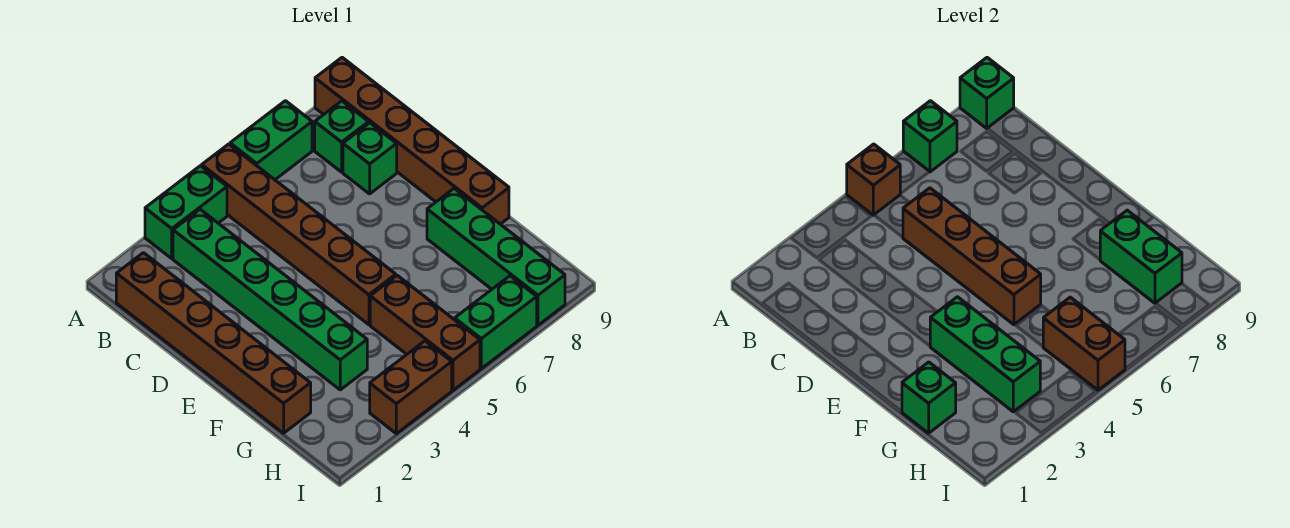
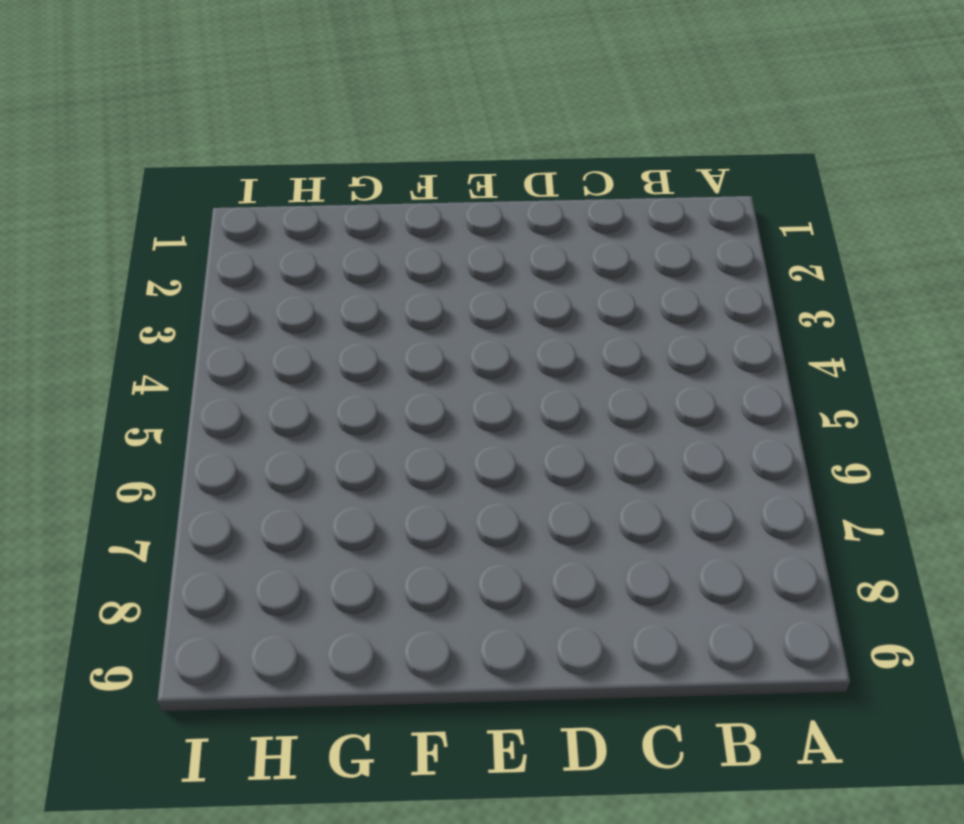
none -> green 1x2 brick [145,166,227,258]
none -> brown 1x6 brick [202,144,396,325]
none -> green 1x2 brick [230,101,312,180]

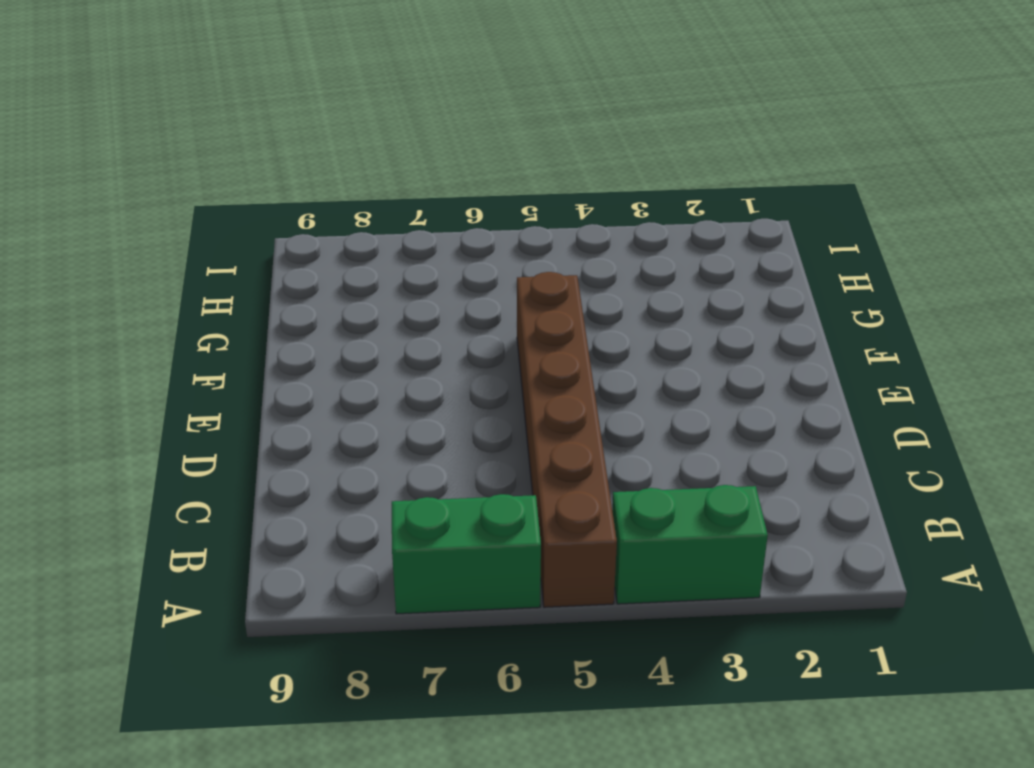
none -> brown 1x6 brick [315,58,509,224]
none -> brown 1x6 brick [116,253,311,433]
none -> green 1x6 brick [173,209,367,390]

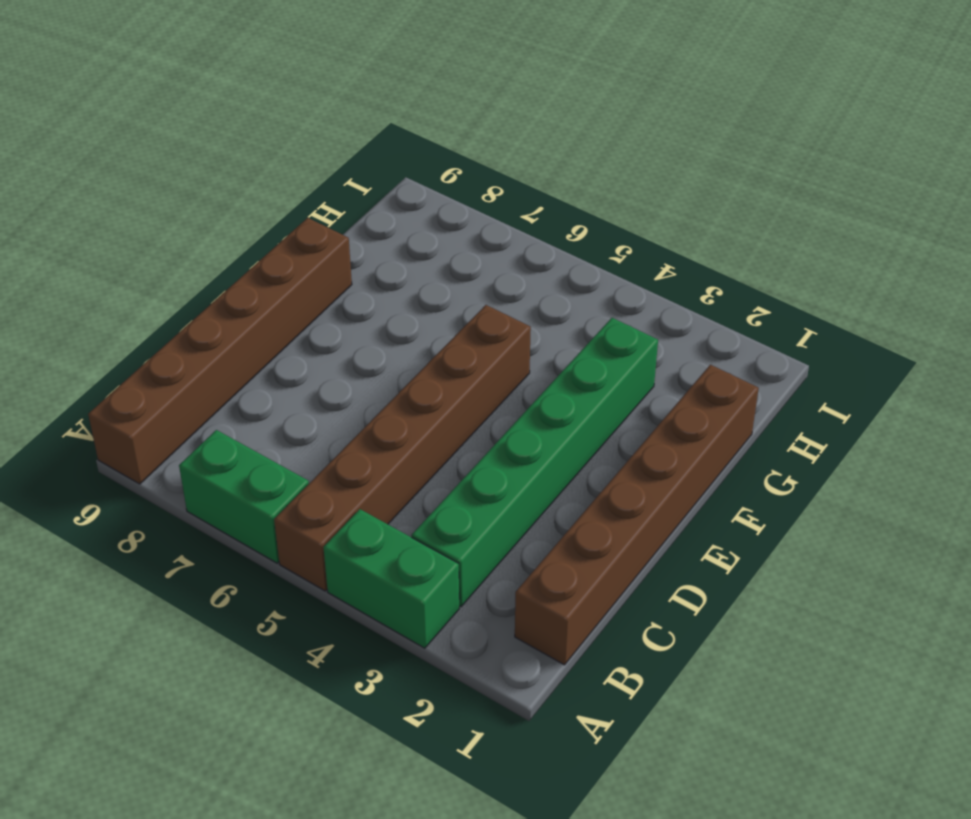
none -> green 1x1 brick [315,101,369,172]
none -> green 1x1 brick [343,123,397,194]
none -> green 1x4 brick [427,189,565,325]

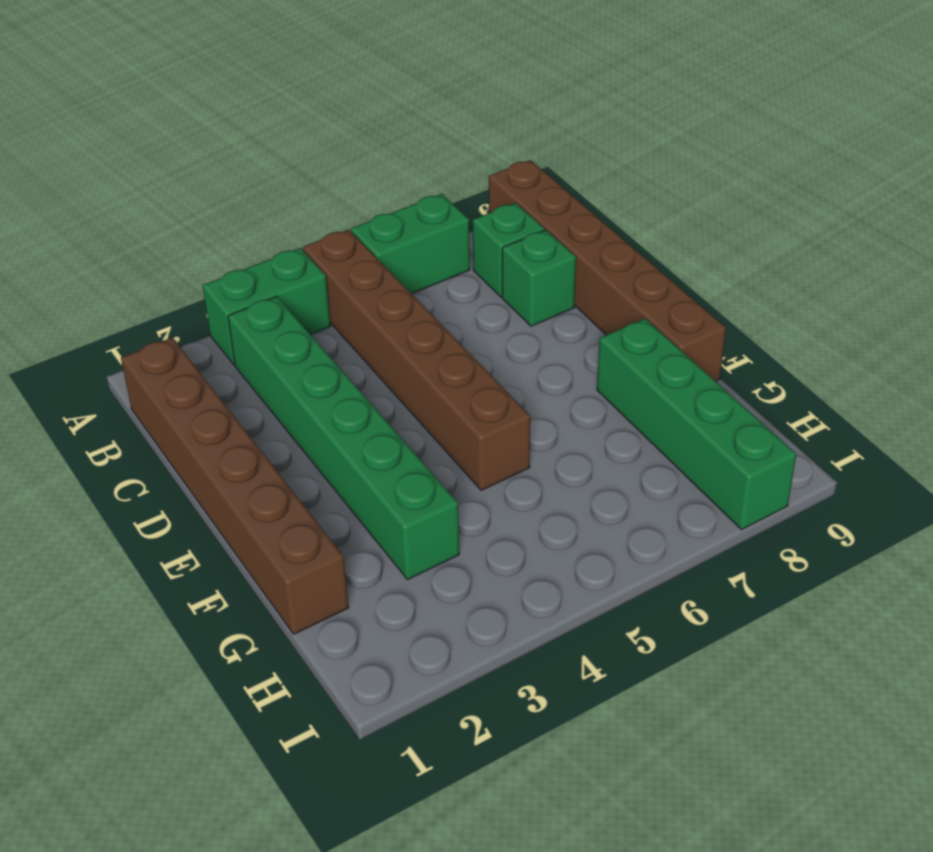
none -> brown 1x3 brick [370,275,480,390]
none -> brown 1x2 brick [370,341,452,434]
none -> green 1x2 brick [455,276,537,369]

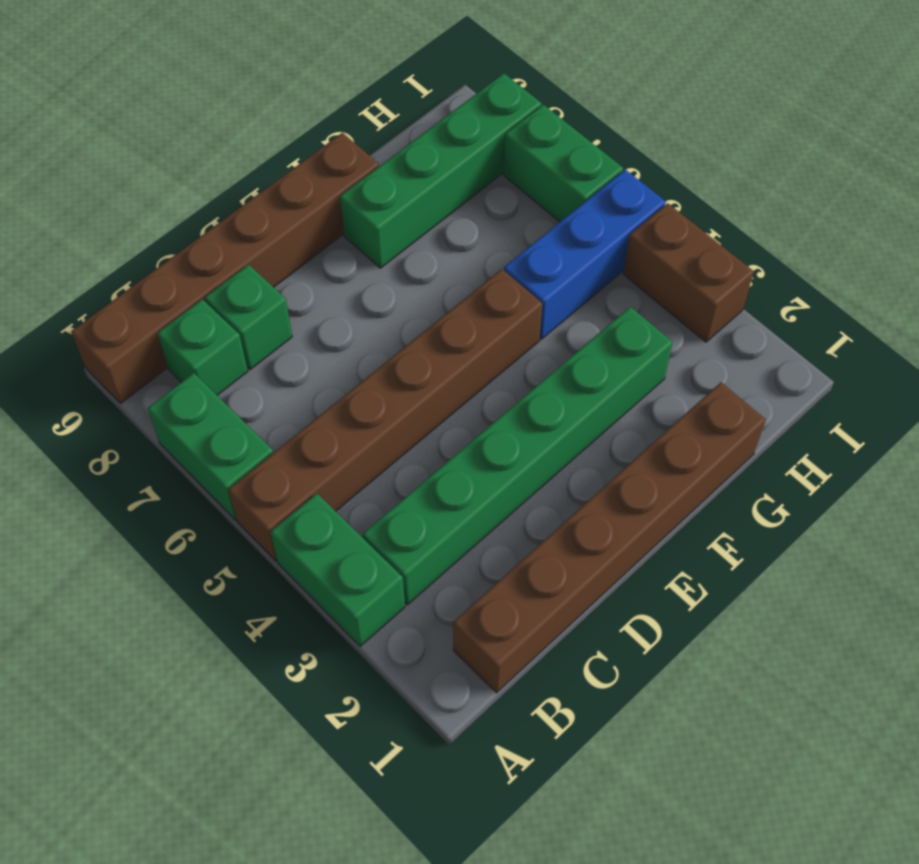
blue 1x3 brick [504,170,666,339] -> brown 1x3 brick [370,275,480,390]
none -> brown 1x1 brick [847,144,900,215]
none -> green 1x1 brick [903,101,957,172]
none -> green 1x1 brick [960,58,1014,128]

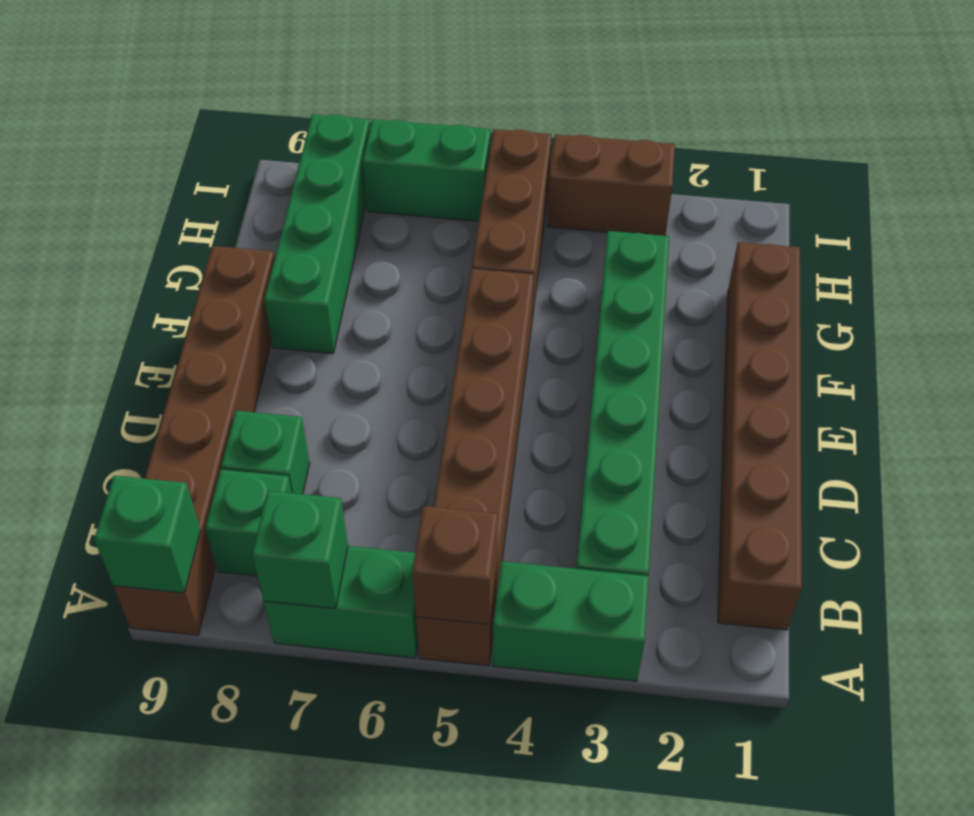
none -> brown 1x4 brick [903,188,1041,325]
none -> green 1x3 brick [930,297,1040,412]
none -> green 1x1 brick [902,362,956,433]

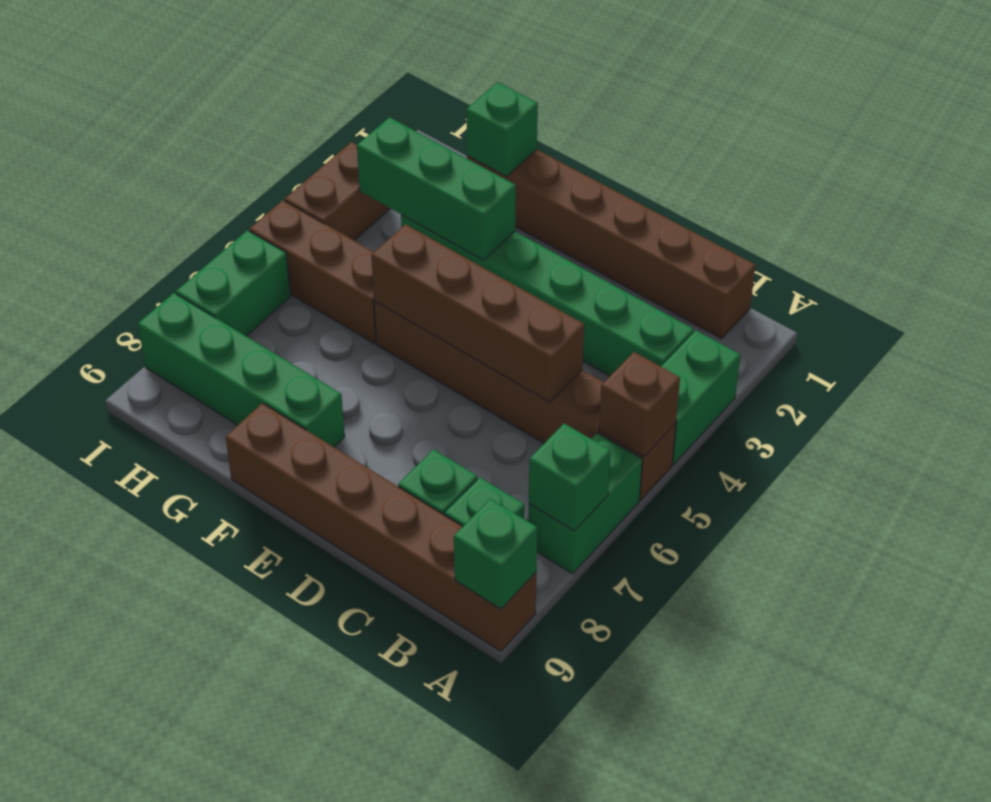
none -> green 1x2 brick [1100,210,1182,303]
none -> brown 1x2 brick [1043,297,1125,390]

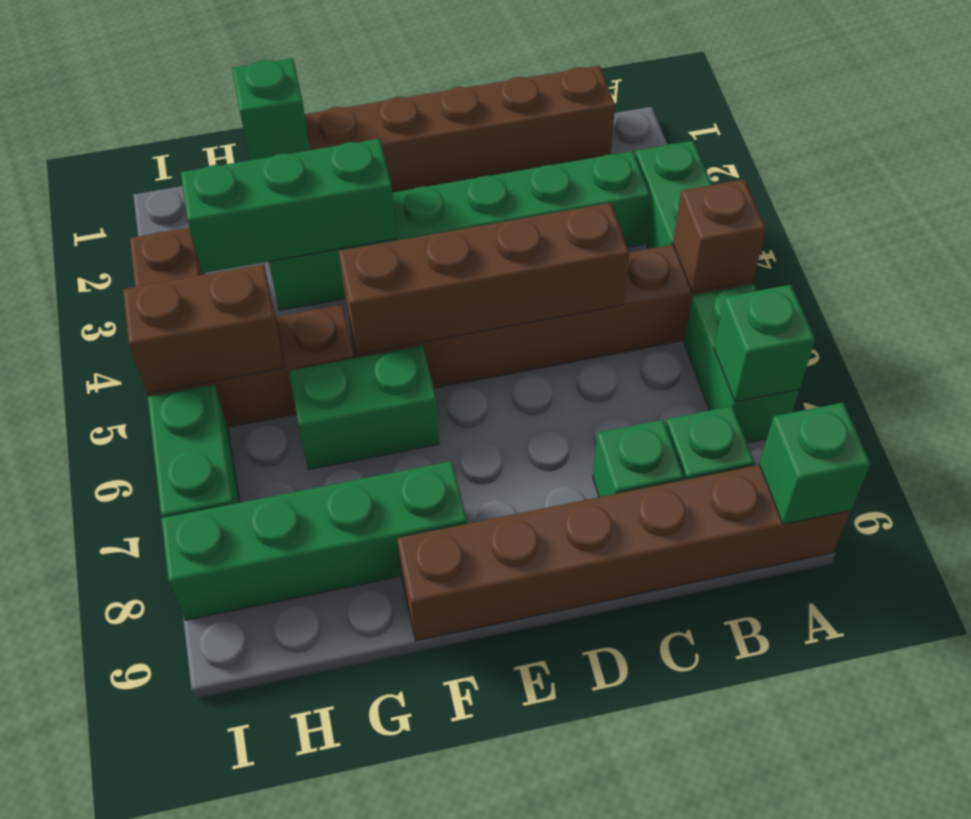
green 1x2 brick [289,346,439,470] -> green 1x2 brick moved to [1100,210,1182,303]

